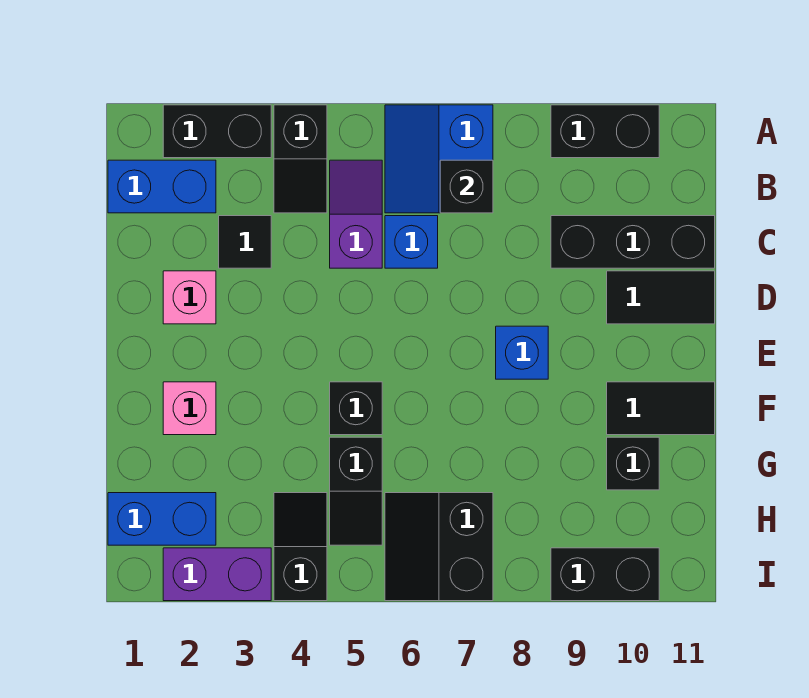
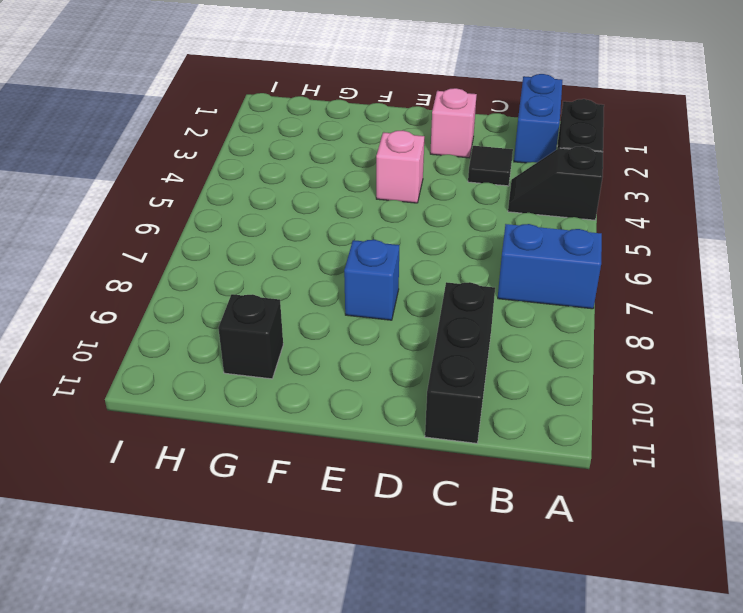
pink 1x1 brick [376,130,424,203] -> pink 1x1 brick moved to [163,382,216,435]
none -> black 1x2 brick [551,105,659,158]
none -> purple 1x2 slope [330,160,382,268]
none -> blue 1x1 brick [385,216,438,268]

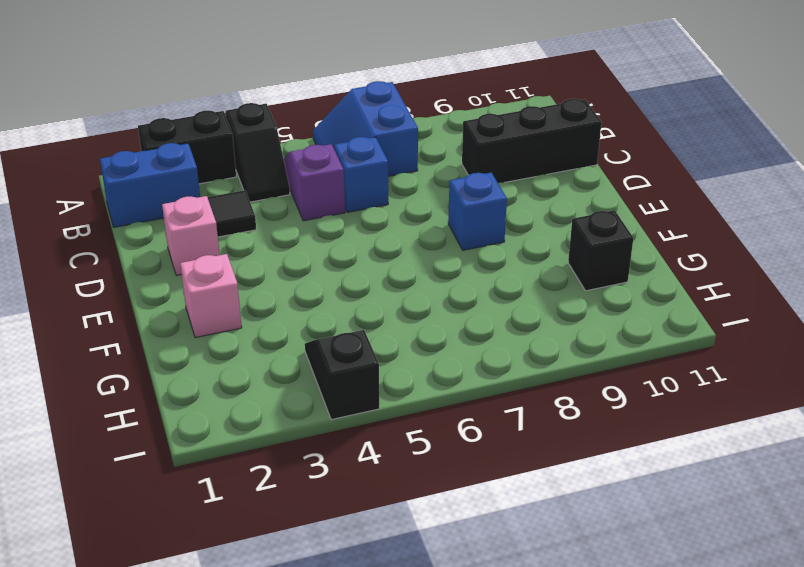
none -> black 1x2 brick [551,105,659,158]
none -> black 1x2 tile [607,271,715,324]
none -> black 1x1 brick [330,382,382,435]

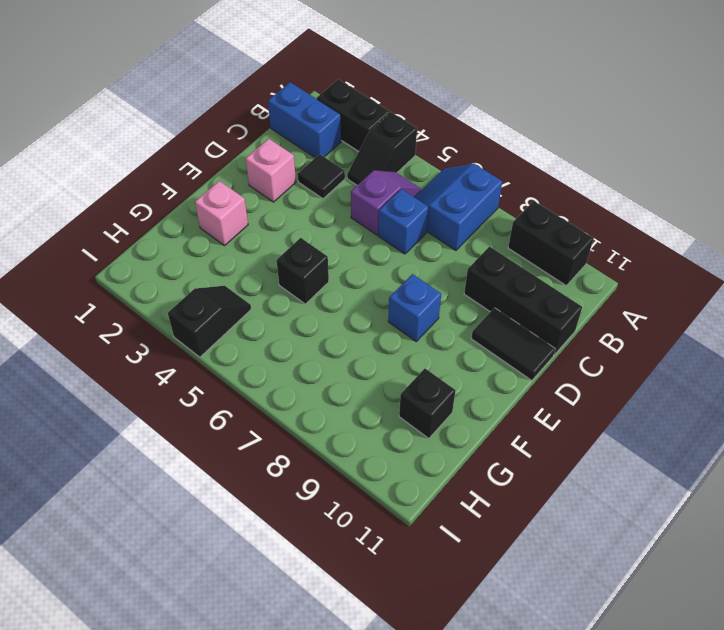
none -> black 1x2 tile [607,382,715,435]
none -> black 1x2 slope [330,437,382,545]
none -> blue 1x2 brick [108,493,216,545]

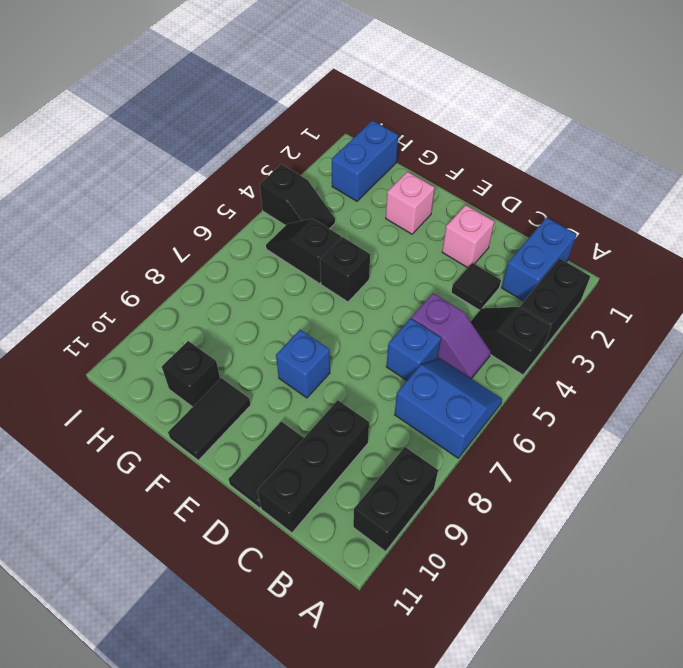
none -> black 2x2 slope [385,493,493,601]
none -> purple 1x2 brick [163,548,271,601]
none -> black 1x2 brick [551,548,659,601]

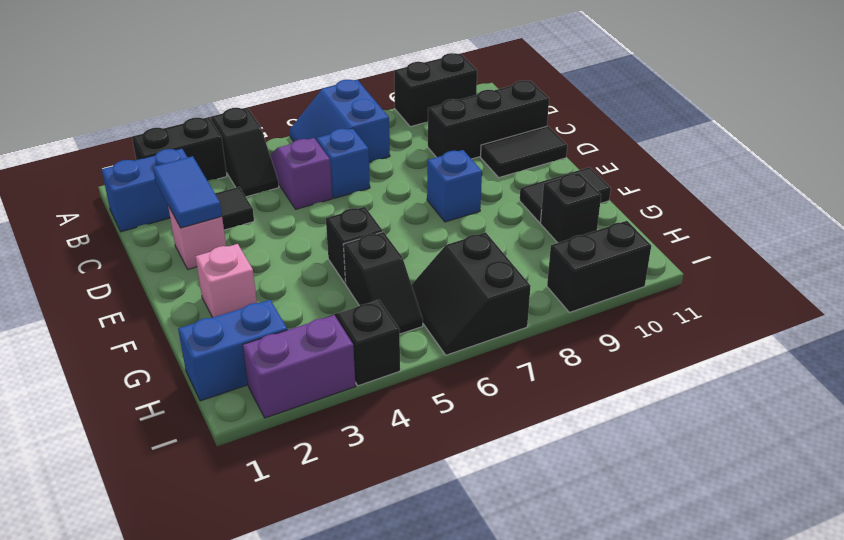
blue 1x2 tile [153,156,222,228] -> none
none -> black 1x1 brick [440,160,493,213]

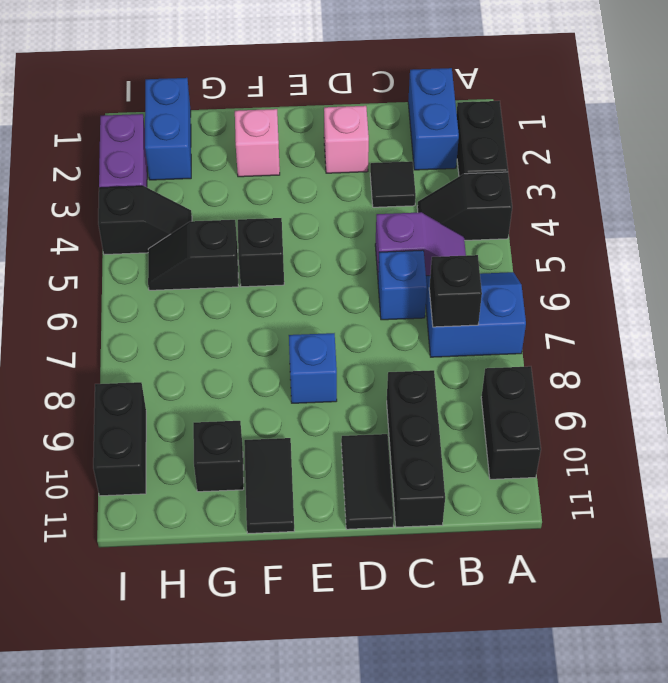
none -> black 2x2 slope [385,493,493,601]

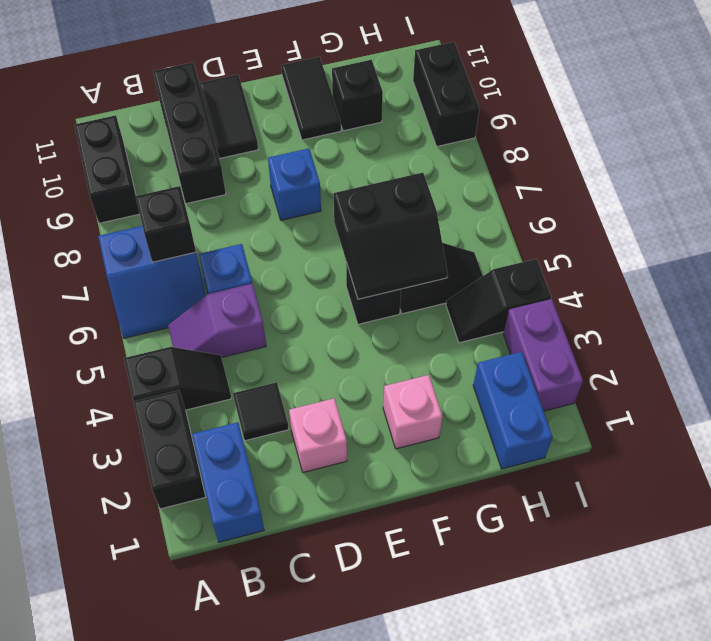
black 2x2 slope [334,173,447,299] -> black 2x2 slope moved to [385,493,493,601]

